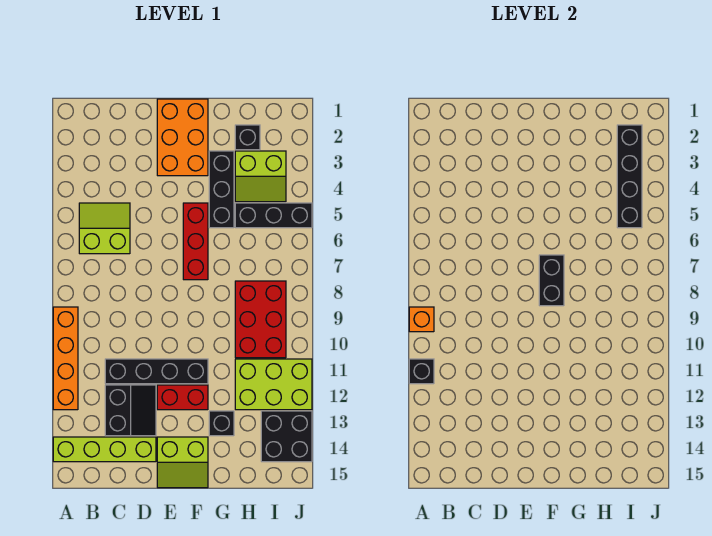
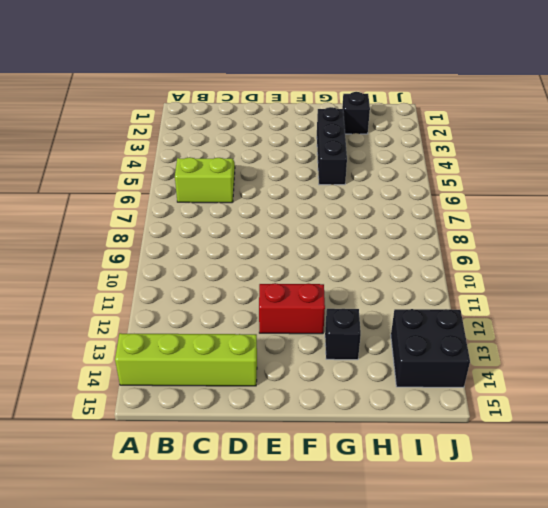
none -> orange 1x4 brick [53,307,78,410]
none -> black 1x4 brick [105,359,208,384]
none -> black 2x2 slope [105,385,156,436]

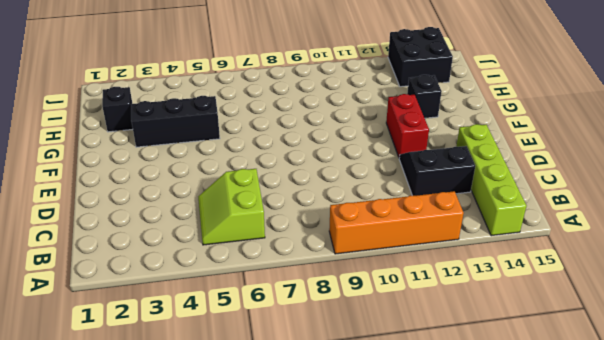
none -> black 1x4 brick [105,359,208,384]
none -> orange 2x3 brick [157,99,208,176]
none -> lime 2x2 slope [157,437,208,488]

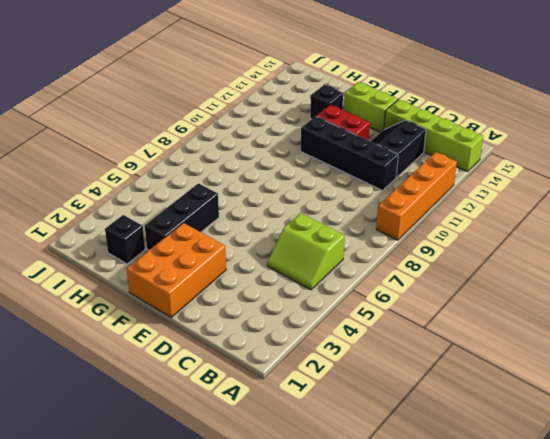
none -> red 1x3 brick [183,203,208,280]
none -> lime 2x2 slope [235,151,286,202]
none -> black 1x3 brick [235,203,312,228]

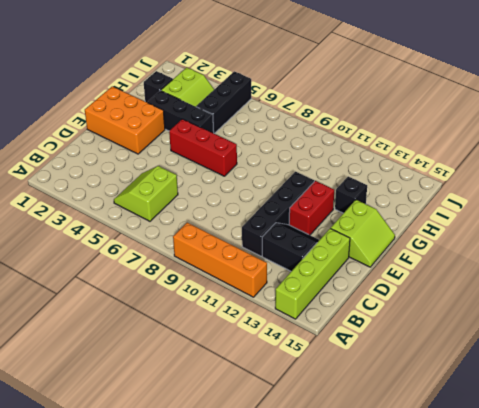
none -> red 2x3 brick [235,281,286,358]
none -> lime 2x3 brick [235,359,312,410]
none -> black 2x2 brick [261,411,312,462]

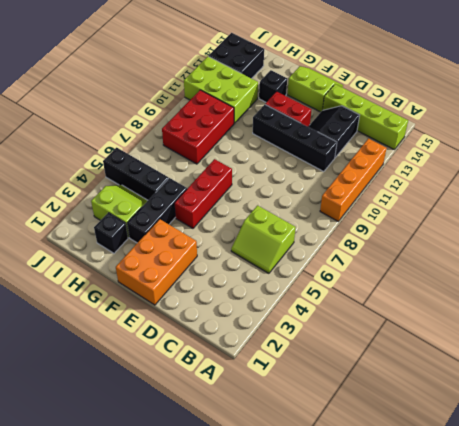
none -> orange 1x1 brick [409,307,434,332]
none -> black 1x1 brick [409,359,434,384]
none -> black 1x2 brick [539,255,564,306]

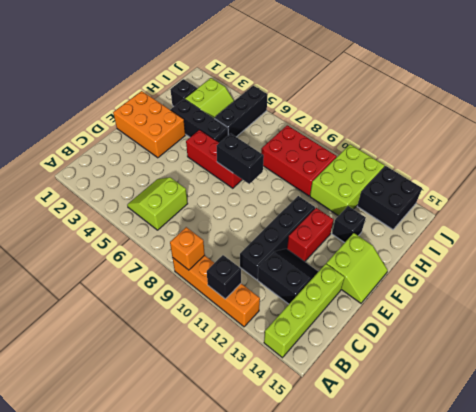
none -> black 1x4 brick [617,125,642,228]

